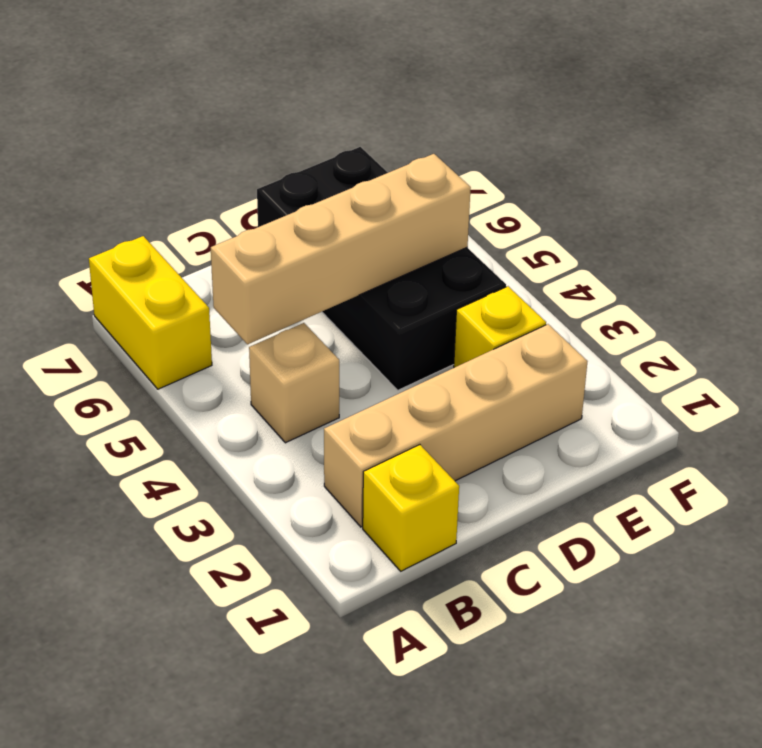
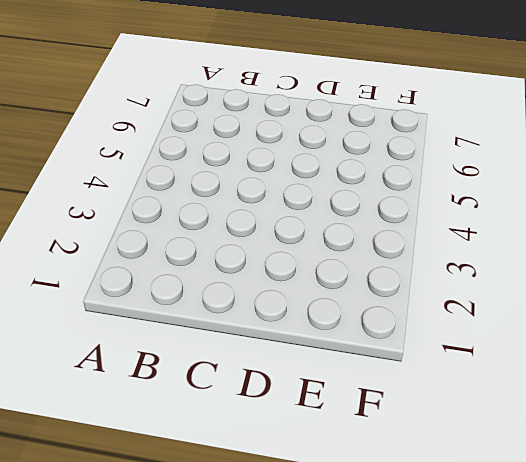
none -> yellow 1x2 brick [89,236,212,389]
none -> yellow 1x1 brick [363,445,459,571]

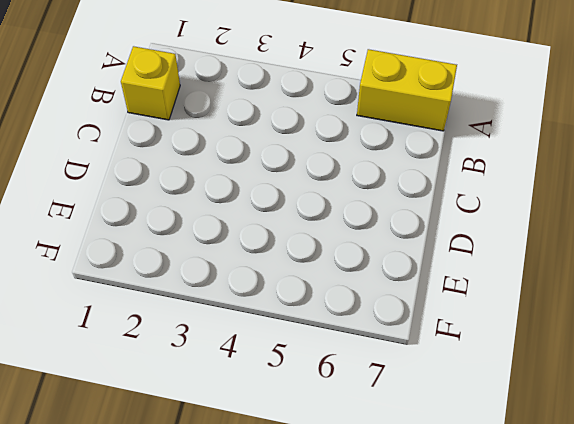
none -> tan 1x4 brick [324,324,587,527]
none -> tan 1x1 brick [249,323,339,443]

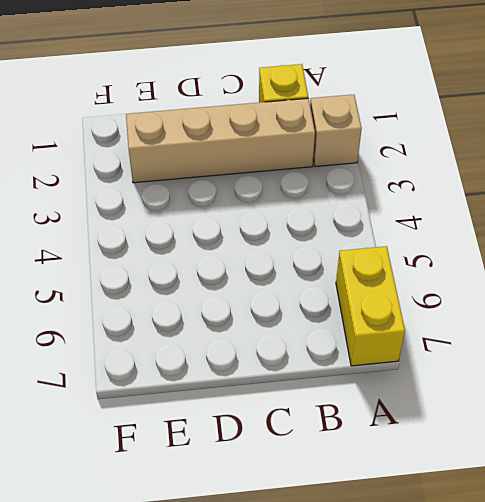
tan 1x1 brick [310,95,362,167] -> tan 1x1 brick moved to [249,323,339,443]
none -> black 2x4 brick [257,147,506,390]
none -> yellow 1x1 brick [454,286,546,368]

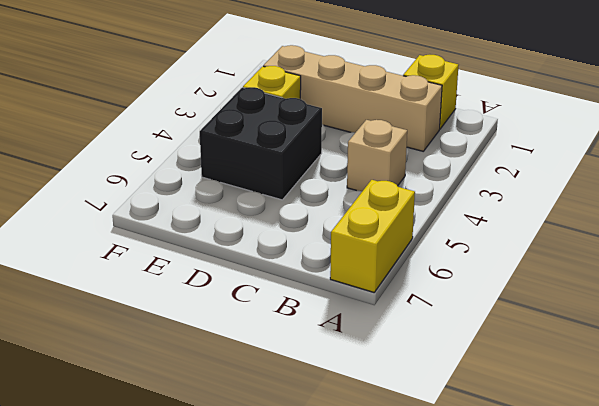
black 2x2 brick [200,87,322,200] -> black 2x4 brick [257,147,506,390]
none -> tan 1x4 brick [211,154,471,344]

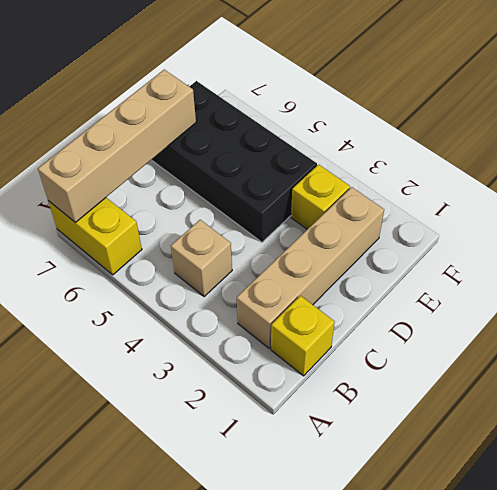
tan 1x4 brick [38,70,196,222] -> tan 1x4 brick moved to [211,154,471,344]

